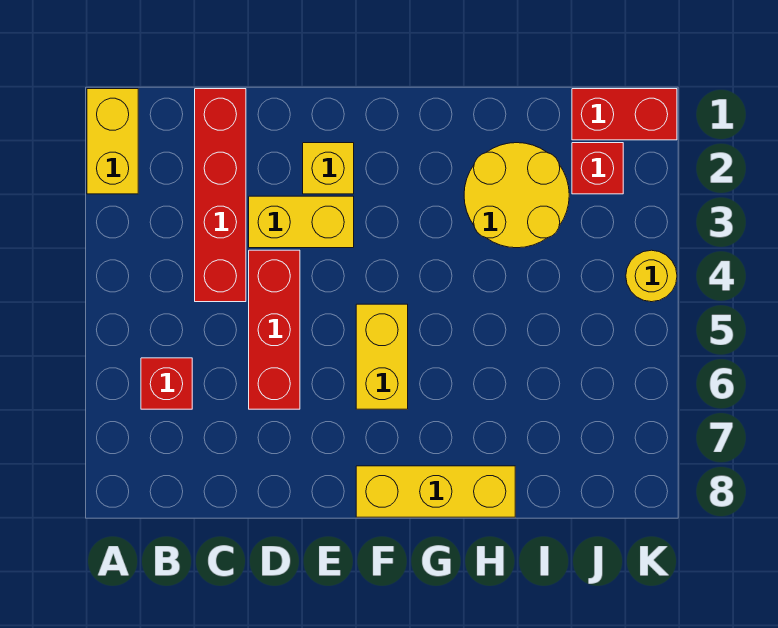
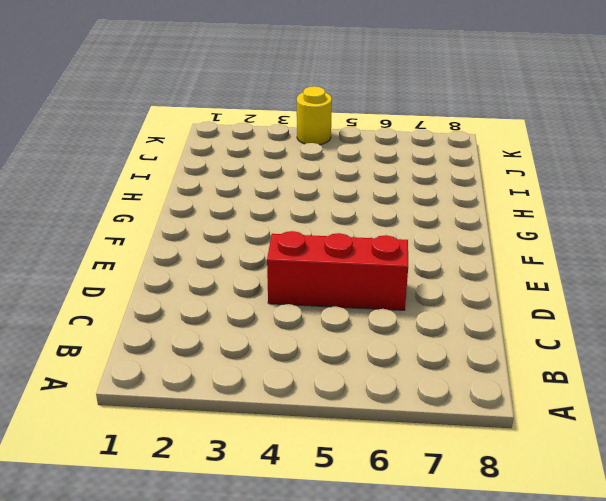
none -> yellow 1x2 brick [87,89,138,194]
none -> red 1x1 brick [141,358,192,409]
none -> red 1x4 brick [195,89,246,302]

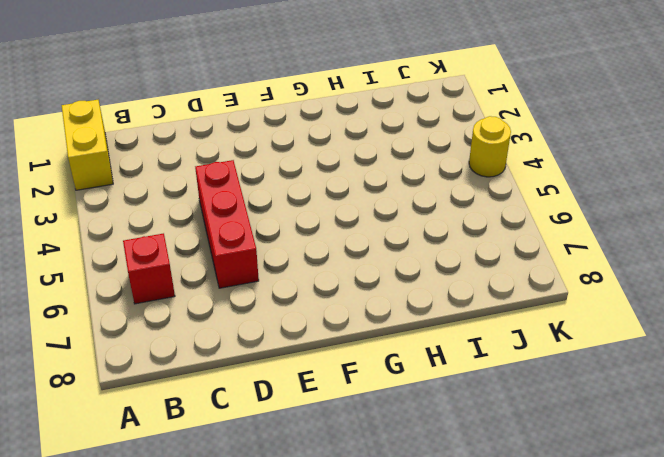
none -> red 1x4 brick [195,89,246,302]
none -> yellow 1x2 brick [249,196,354,248]
none -> yellow 1x1 brick [303,143,354,194]

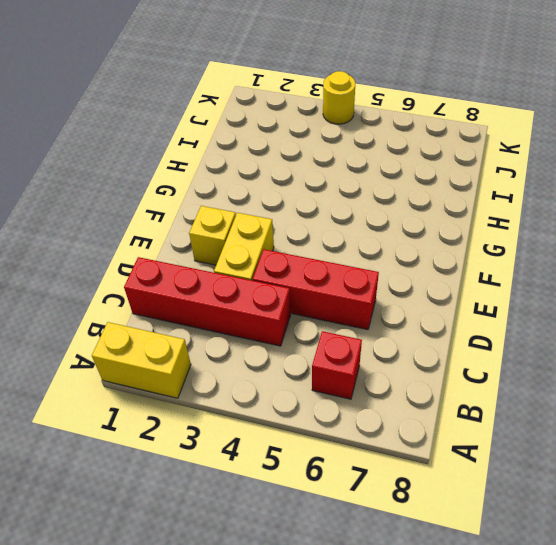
none -> yellow 1x2 brick [356,304,408,409]
none -> yellow 1x3 brick [356,466,515,517]
none -> yellow 2x2 round brick [464,143,569,248]

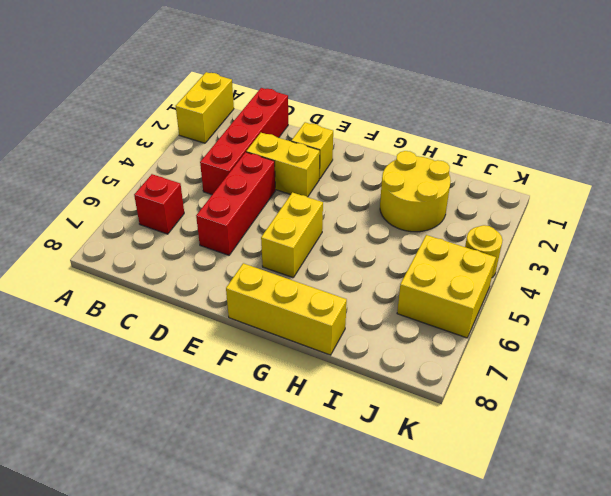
yellow 2x2 brick [397,235,496,338] -> none
none -> red 1x2 brick [572,89,677,140]
none -> red 1x1 brick [572,143,623,194]

